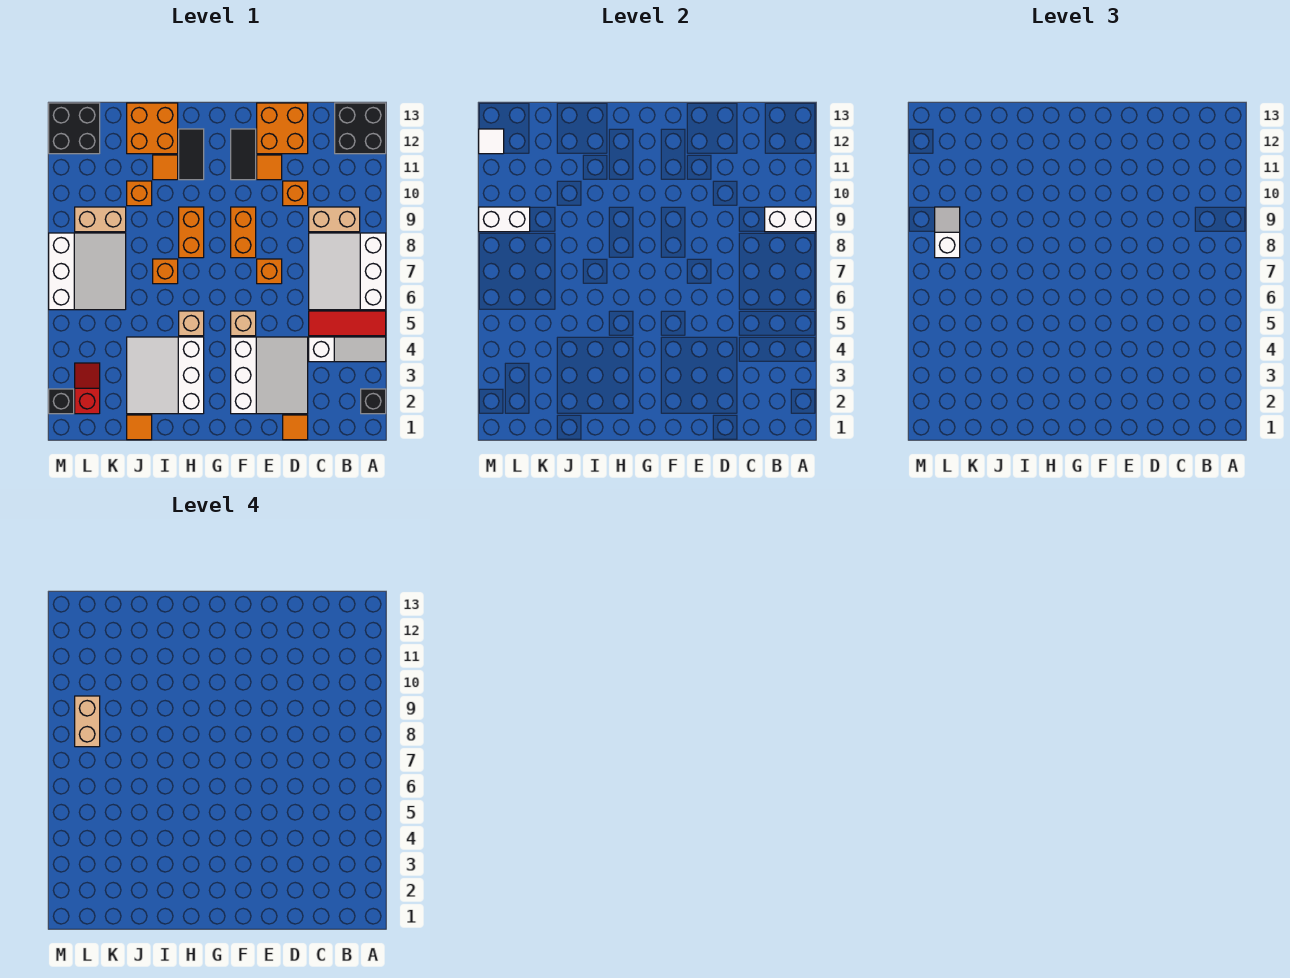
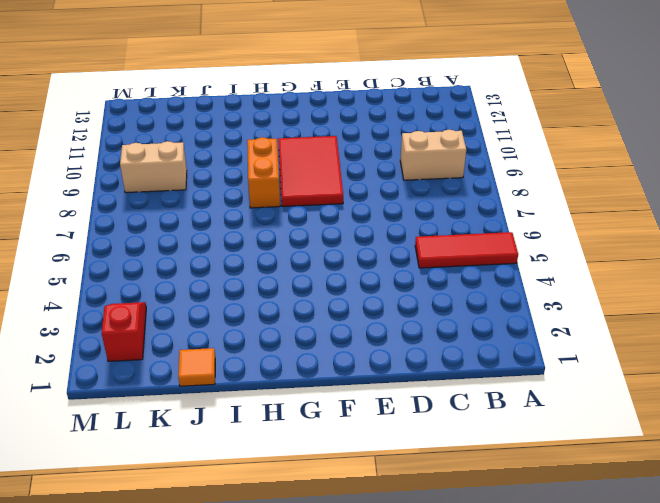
red 2x3 tile [278,136,343,207] -> orange 1x2 brick [231,207,256,258]
none -> black 1x1 brick [361,389,386,414]
none -> white 1x3 slope [309,337,386,362]
none -> white 3x3 slope [309,233,386,310]
none -> black 2x2 brick [335,103,386,154]

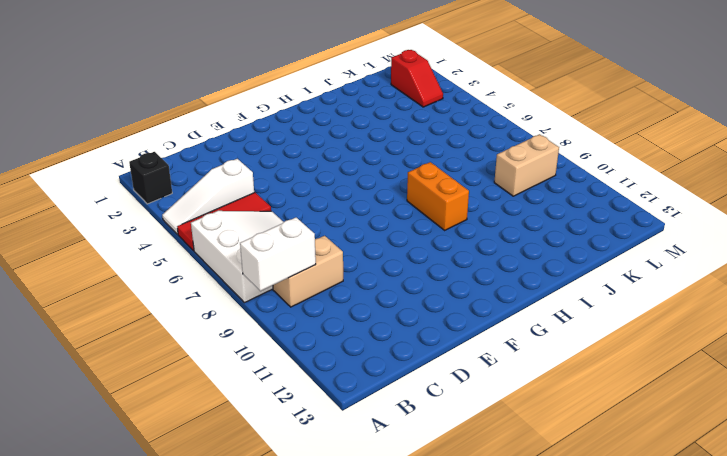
none -> black 2x2 brick [335,103,386,154]
none -> orange 1x1 tile [283,415,308,440]
none -> white 3x3 slope [231,337,308,414]
none -> orange 1x1 brick [283,181,308,206]

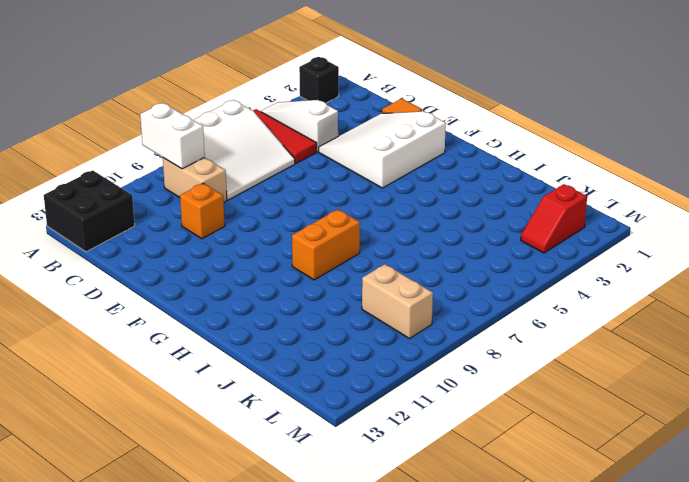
none -> orange 2x2 brick [257,103,308,154]
none -> orange 1x1 brick [257,259,282,284]
none -> orange 1x1 tile [257,155,282,180]
none -> tan 1x1 brick [231,311,256,336]

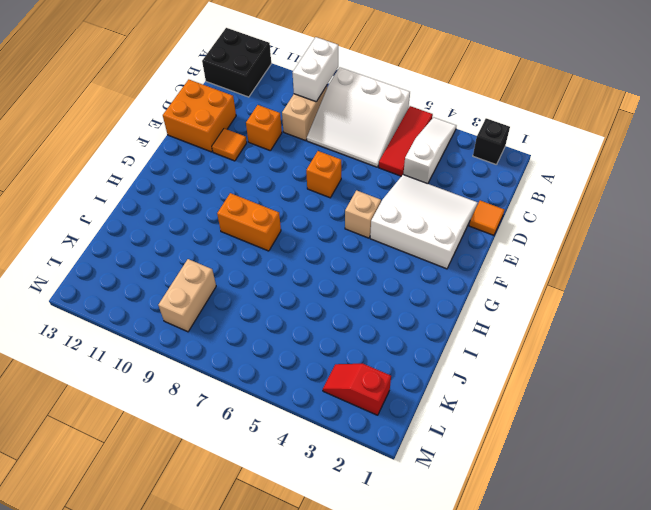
none -> orange 1x2 brick [231,207,256,258]
none -> black 1x2 tile [231,129,256,180]
none -> white 3x3 slope [127,337,204,414]
none -> tan 1x1 brick [179,311,204,336]

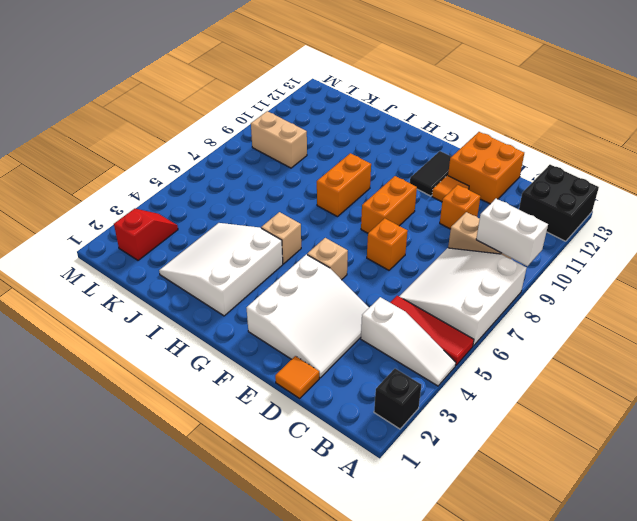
none -> black 1x2 tile [179,129,204,180]
none -> orange 1x1 brick [153,259,178,284]
none -> orange 1x1 tile [153,155,178,180]
none -> orange 2x2 brick [127,103,178,154]

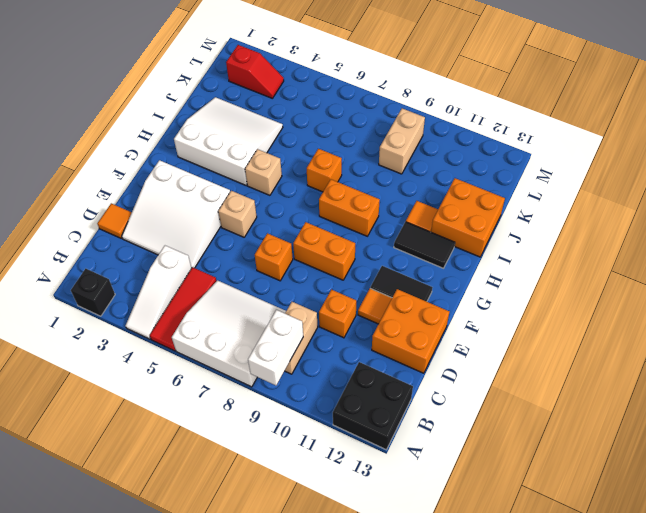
none -> orange 1x1 tile [127,415,152,440]
none -> orange 1x1 brick [127,181,152,206]
none -> white 3x3 slope [49,233,126,310]
none -> black 2x2 brick [49,103,100,154]

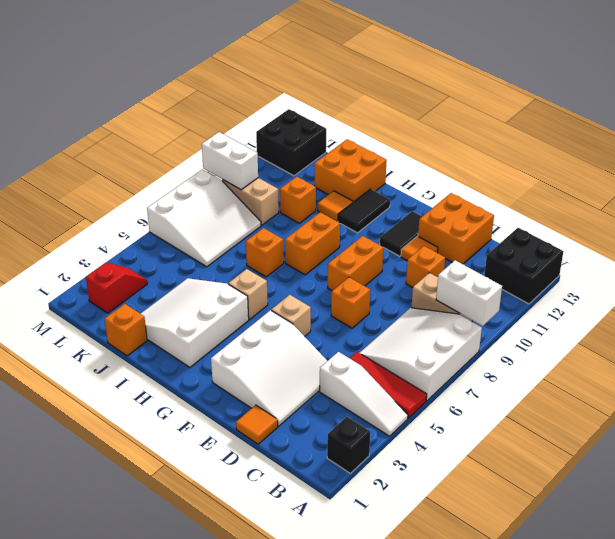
orange 1x1 brick [105,304,147,356] -> orange 1x1 tile [127,415,152,440]
none -> black 1x1 brick [49,389,74,414]
none -> white 1x1 tile [479,129,504,154]
none -> white 1x2 slope [935,207,960,258]
none -> tan 1x2 brick [75,696,100,747]

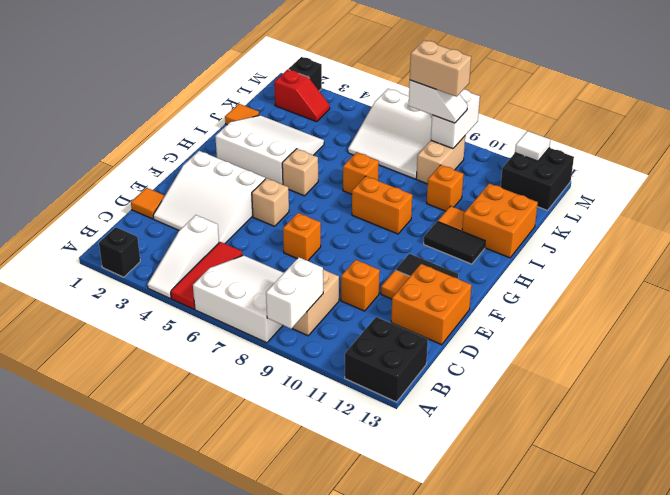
none -> orange 1x2 brick [231,207,256,258]

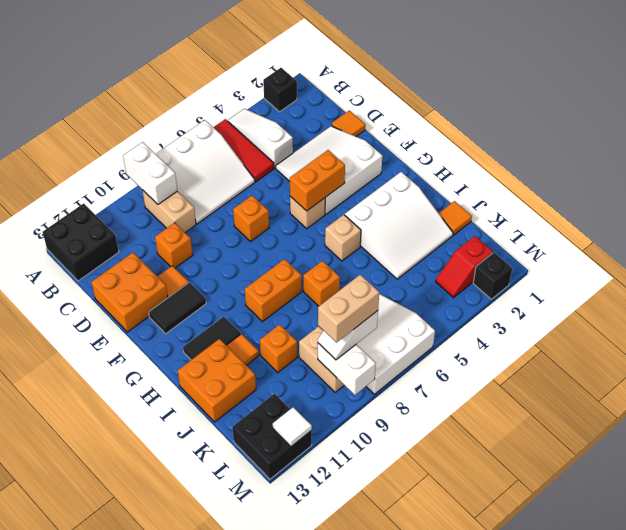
orange 1x2 brick [290,150,345,211] -> orange 1x2 brick moved to [231,207,256,258]

